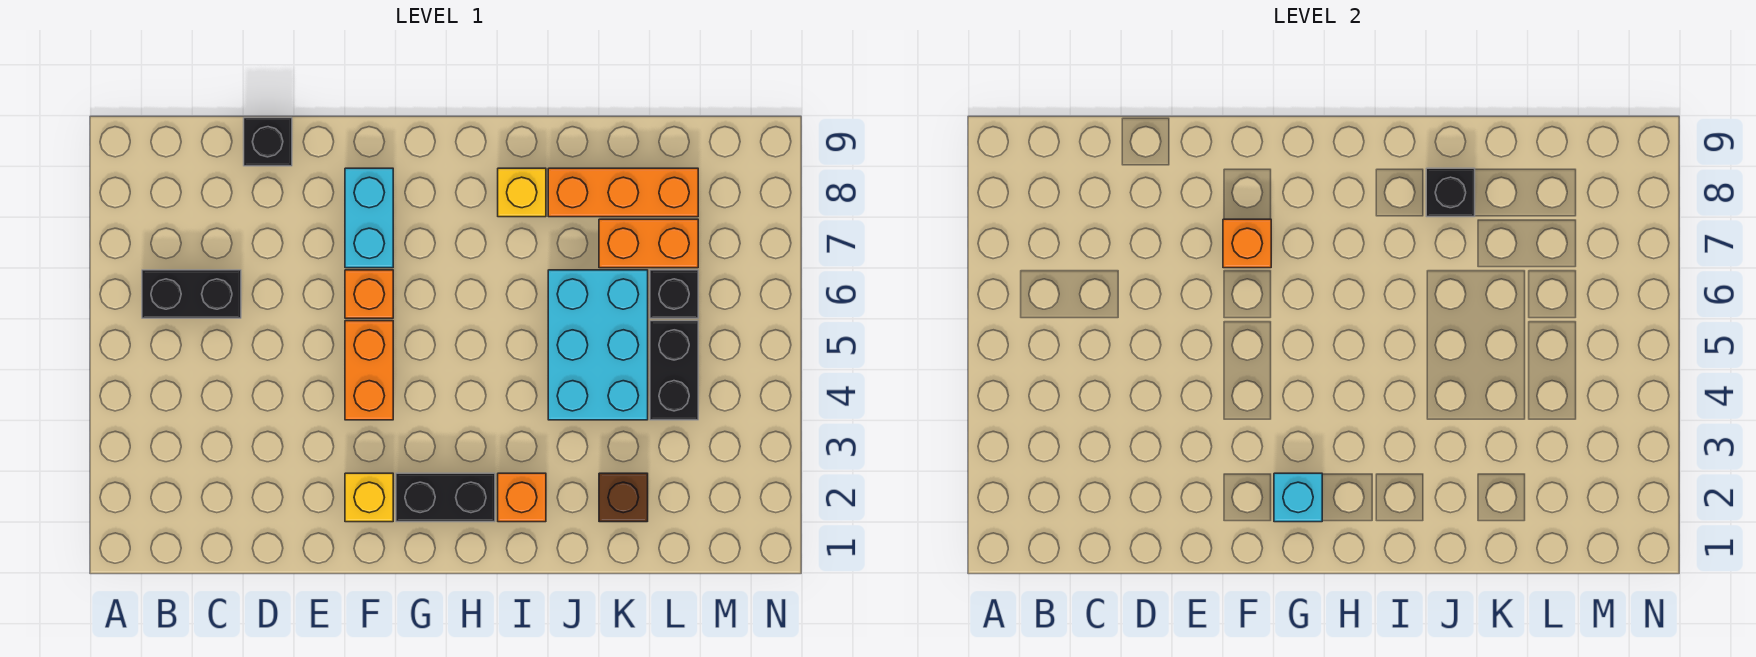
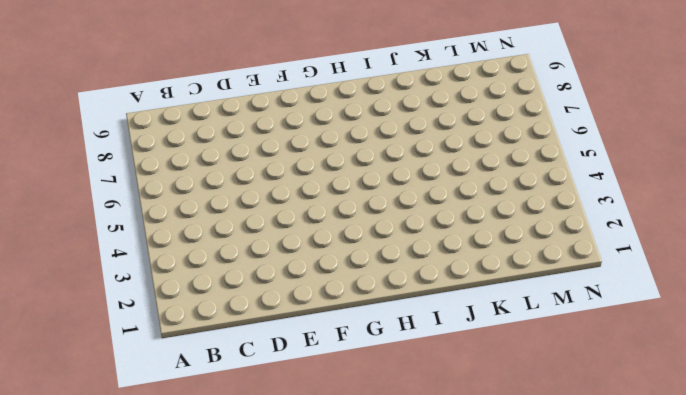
none -> black 1x2 brick [142,270,241,318]
none -> black 1x1 brick [244,118,292,166]
none -> yellow 1x1 brick [345,473,393,522]

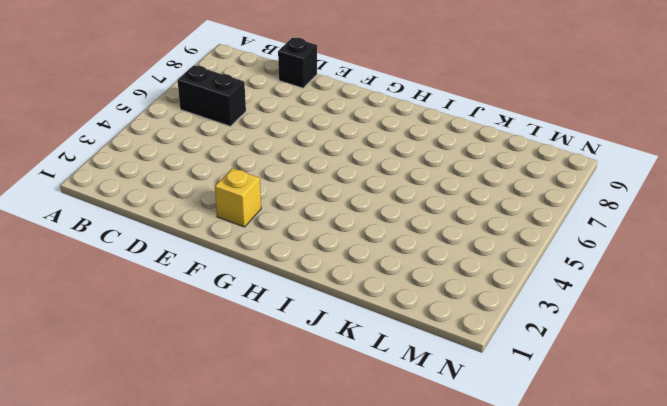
none -> orange 1x2 brick [345,321,393,420]
none -> orange 1x1 brick [345,270,393,318]
none -> cyan 1x2 brick [345,168,393,268]

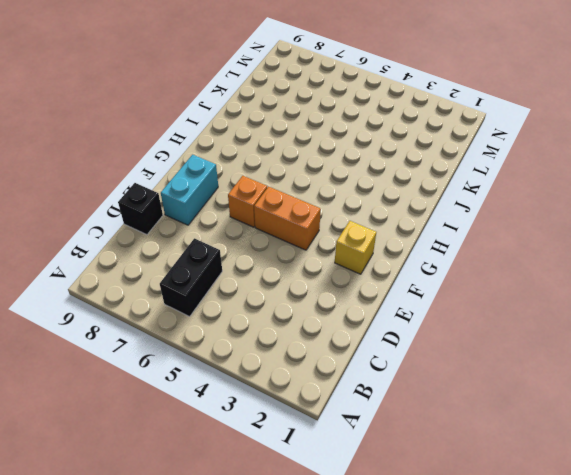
cyan 1x2 brick [161,155,218,225] -> cyan 1x2 brick turned to [345,168,393,268]
none -> black 1x2 brick [396,473,495,522]
none -> orange 1x1 brick [498,473,546,522]
none -> yellow 1x1 brick [498,168,546,217]

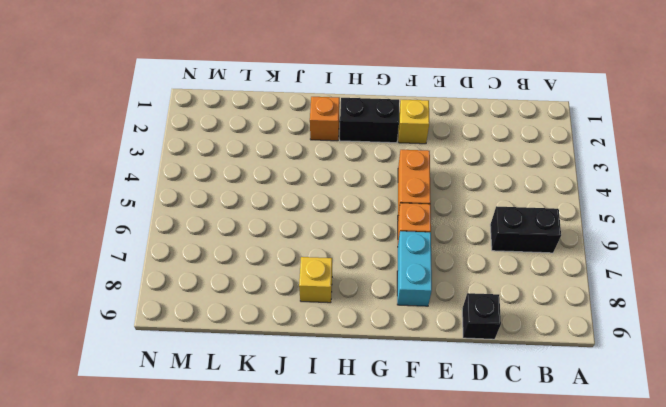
none -> cyan 2x3 brick [548,270,648,420]
none -> orange 1x3 brick [548,168,698,217]
none -> brown 1x1 brick [599,473,648,522]

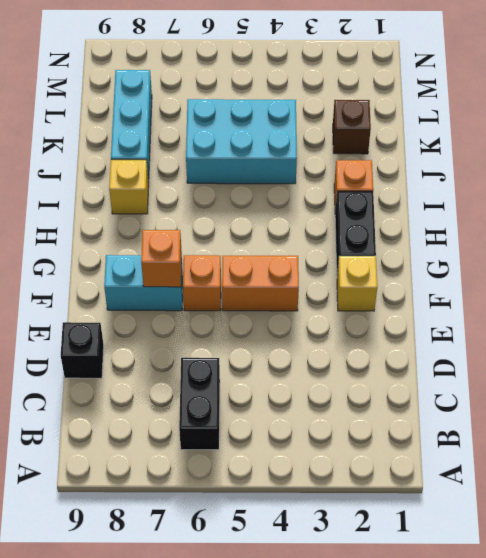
cyan 1x3 brick [111,70,152,183] -> orange 1x3 brick [548,168,698,217]
none -> orange 1x2 brick [599,219,698,268]
none -> black 1x2 brick [650,321,698,420]
none -> black 1x1 brick [650,270,698,318]

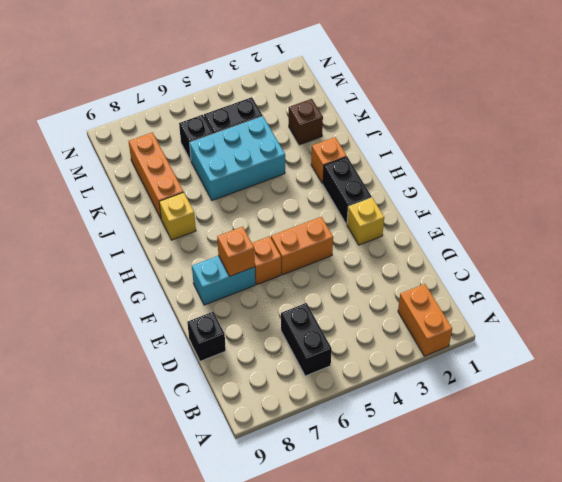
orange 1x2 brick [398,284,452,356] -> orange 1x2 brick moved to [599,219,698,268]
none -> cyan 1x1 brick [1274,473,1322,522]
none -> black 1x1 brick [1426,168,1475,217]

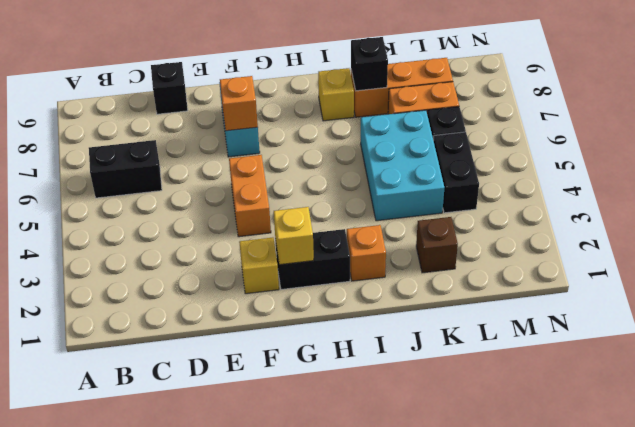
yellow 1x1 brick [274,207,314,265] -> cyan 1x1 brick [1274,473,1322,522]
none -> orange 1x1 brick [345,270,393,318]

